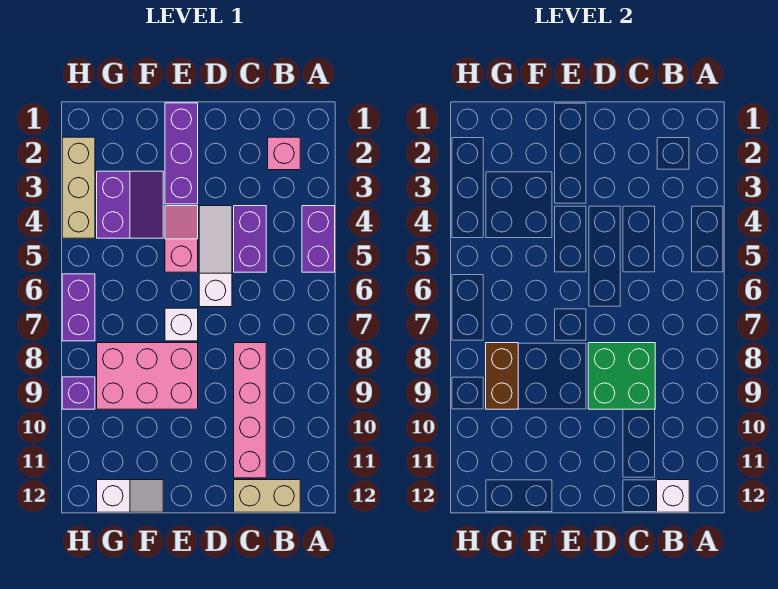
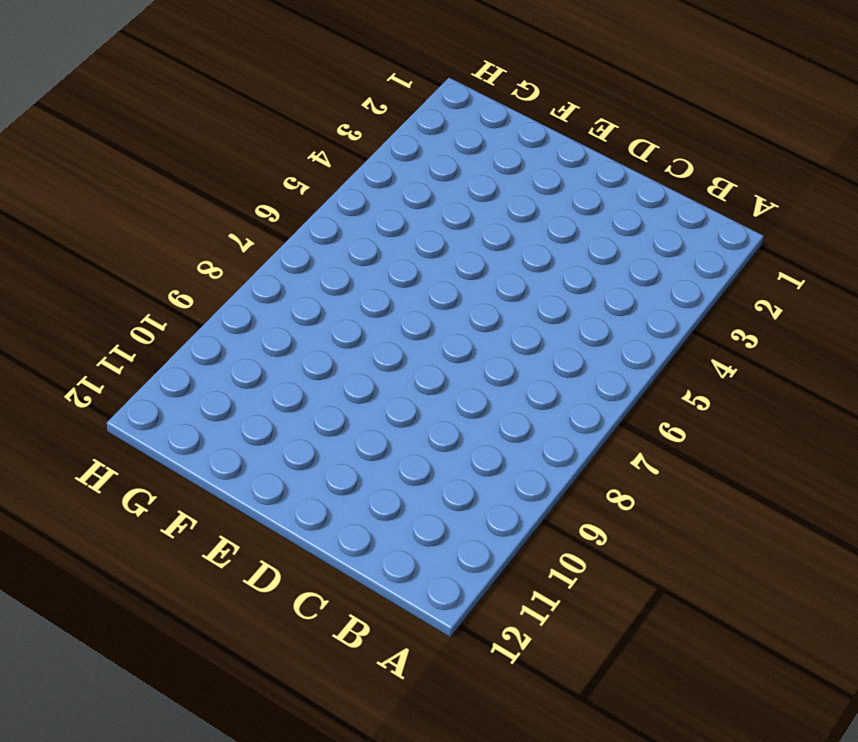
none -> purple 1x2 brick [302,206,335,272]
none -> pink 1x1 brick [268,137,300,170]
none -> tan 1x2 brick [234,480,300,512]

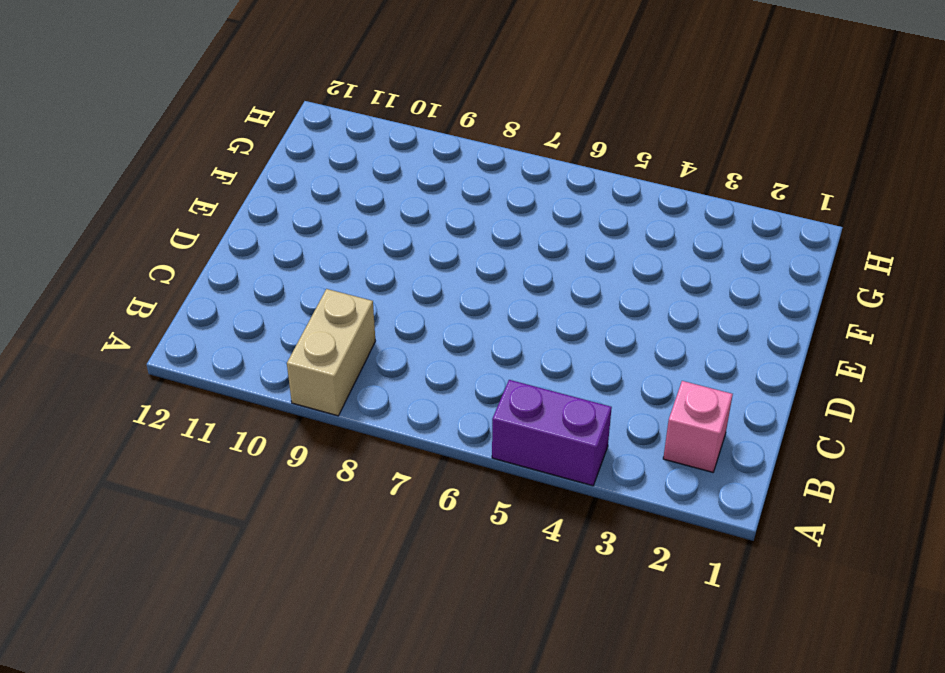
tan 1x2 brick [287,289,375,416] -> tan 1x2 brick moved to [234,480,300,512]
none -> purple 1x2 brick [234,206,266,272]
none -> pink 1x4 brick [234,343,266,478]
none -> white 1x3 slope [199,206,232,307]

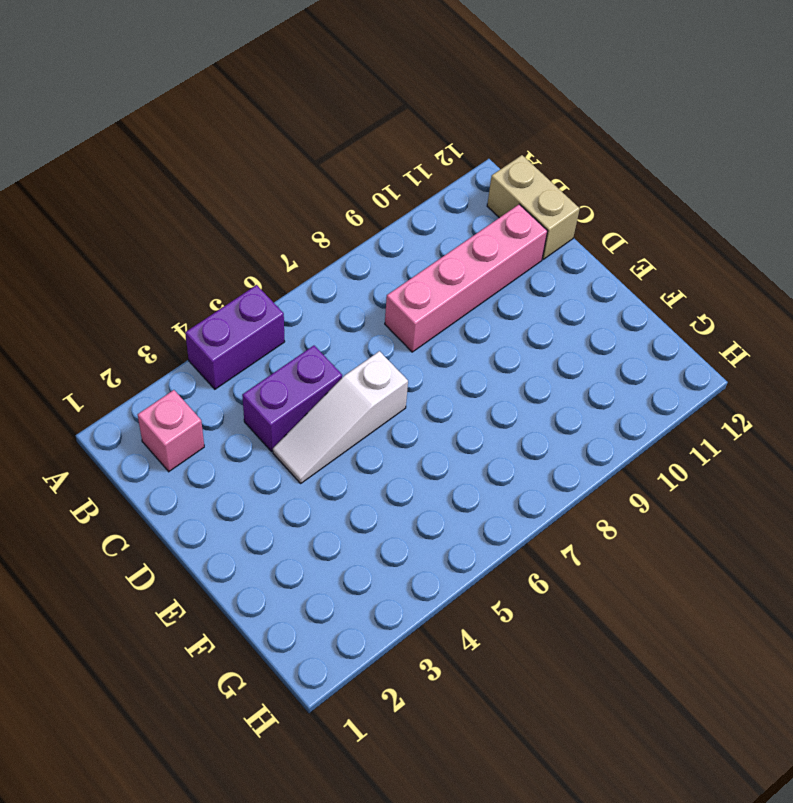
none -> purple 1x3 brick [165,103,198,204]
none -> pink 1x2 slope [165,206,198,272]
none -> white 1x1 brick [165,308,198,341]

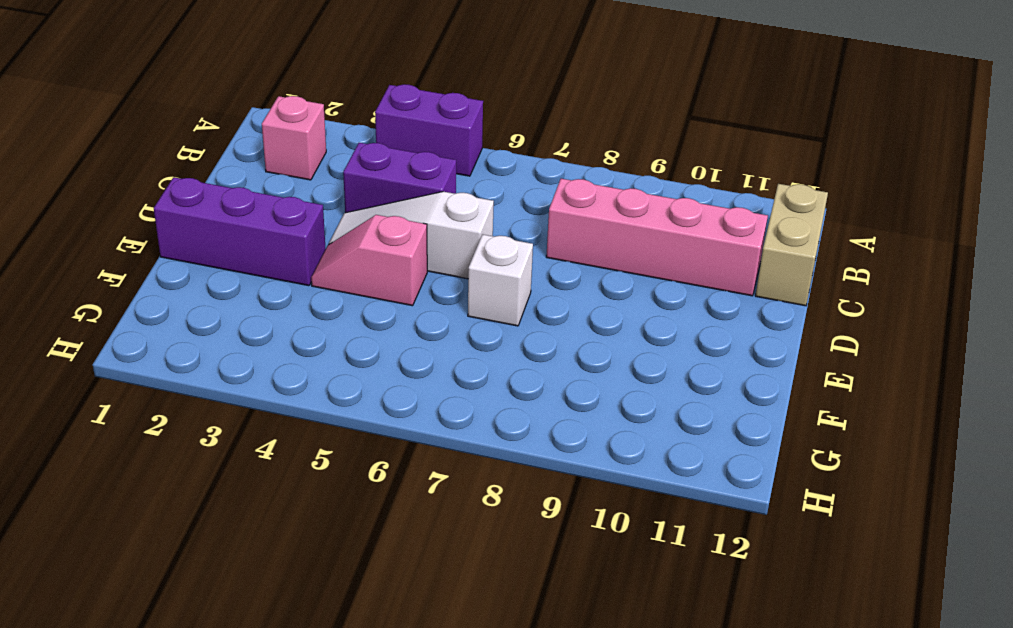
none -> pink 2x3 brick [97,343,198,409]
none -> purple 2x2 slope [97,171,163,238]
none -> white 1x2 slope [97,480,163,512]

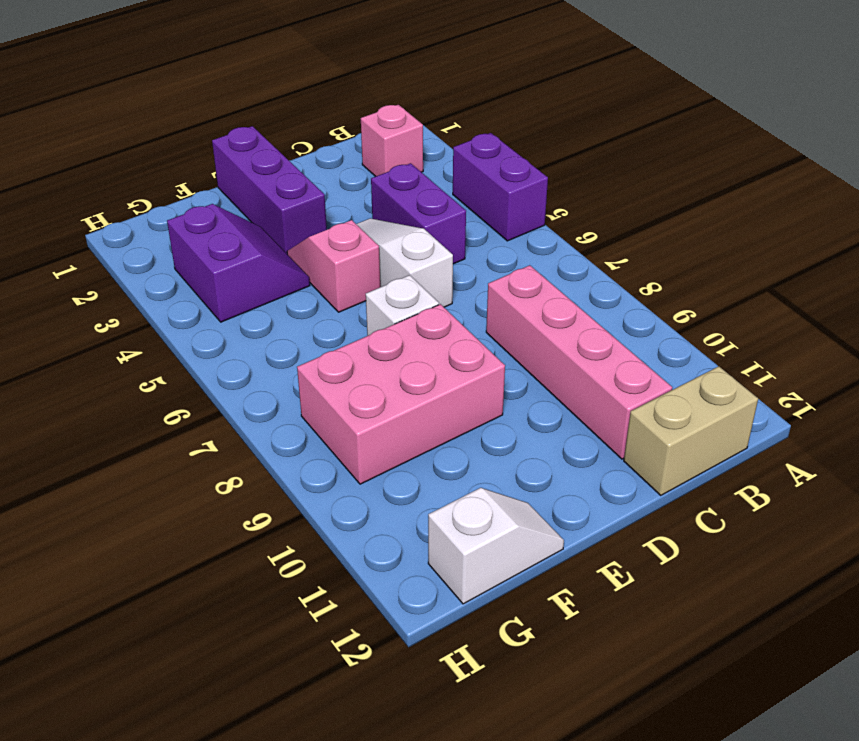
none -> tan 1x3 brick [62,137,95,238]
none -> purple 1x2 brick [62,274,95,341]
none -> purple 1x1 brick [62,377,95,409]

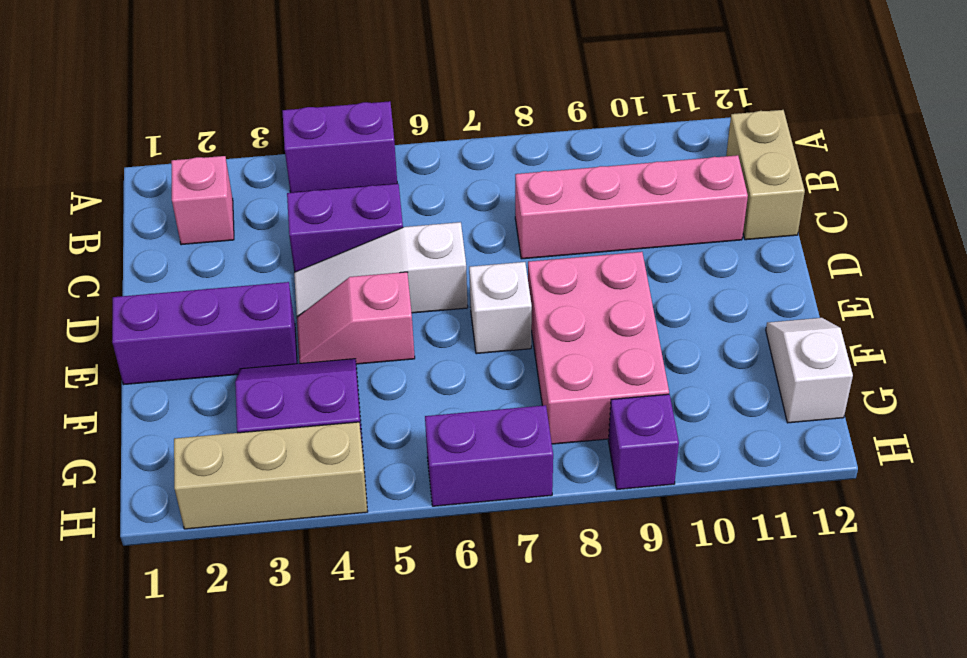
none -> white 1x1 brick [657,480,689,512]
none -> green 2x2 brick [588,343,655,409]
none -> brown 1x2 brick [486,343,518,409]

